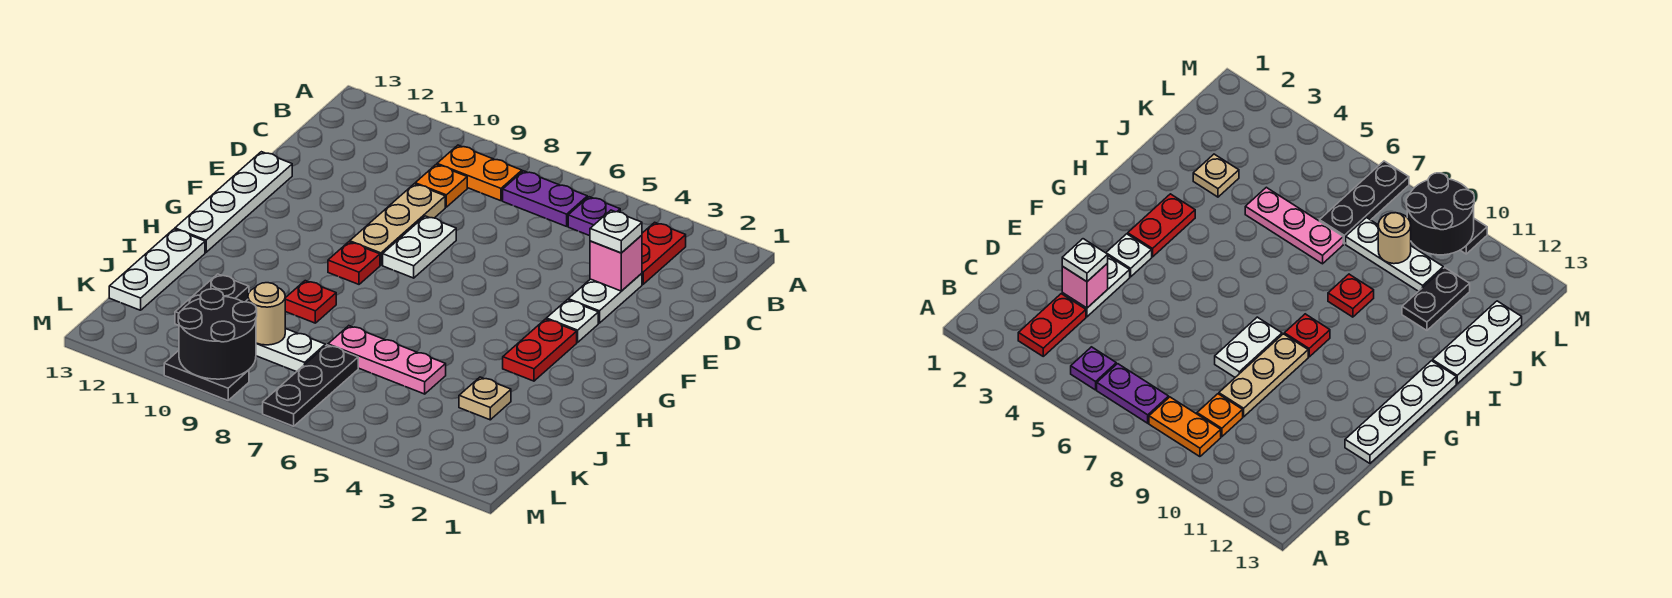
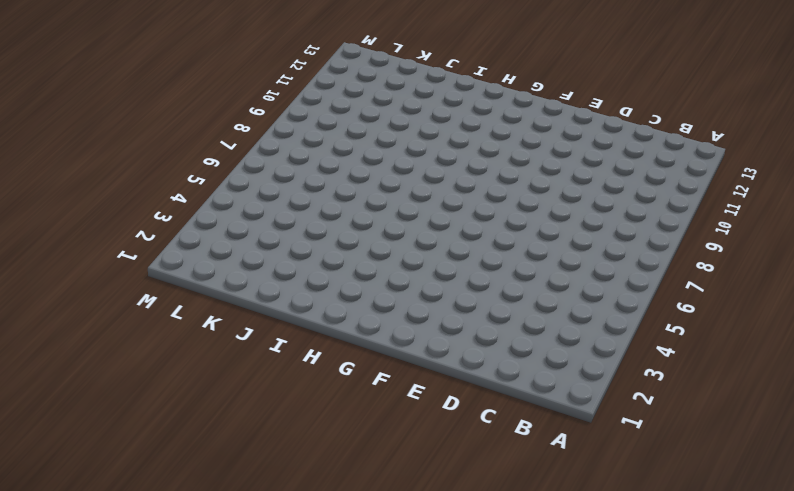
none -> red 1x2 plate [642,222,686,284]
none -> purple 1x1 plate [568,197,620,236]
none -> purple 1x2 plate [503,171,587,226]

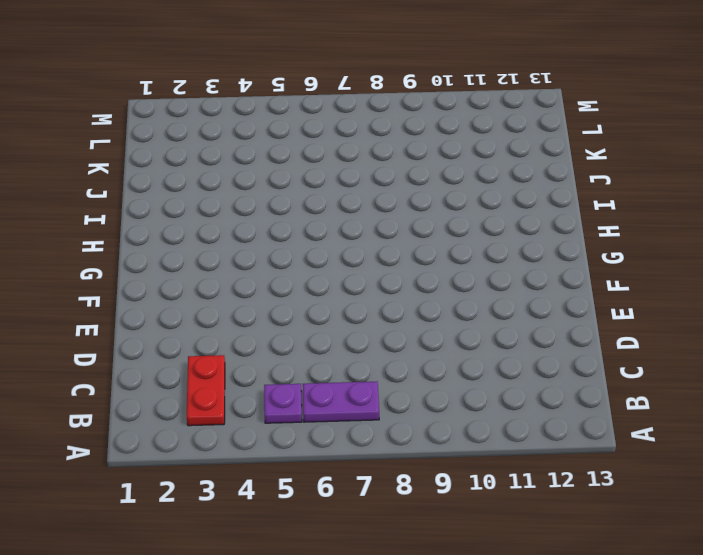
none -> orange 1x2 plate [437,145,522,201]
none -> orange 1x1 plate [415,165,467,207]
none -> white 1x2 plate [568,273,642,323]

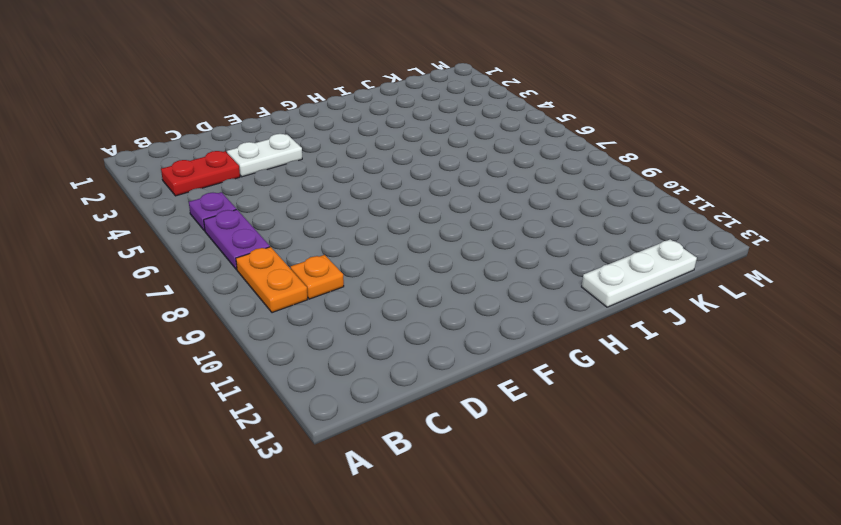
none -> tan 1x3 plate [350,184,445,265]
none -> white 1x2 plate [383,216,456,278]
none -> white 1x4 plate [175,152,292,252]

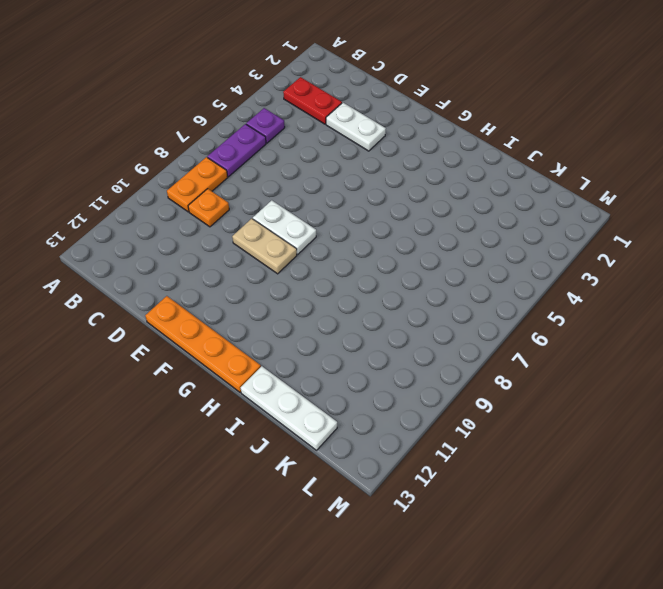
tan 1x2 plate [232,219,297,274] -> tan 1x3 plate [350,184,445,265]
orange 1x4 plate [145,296,261,392] -> white 1x4 plate [175,152,292,252]
none -> white 1x1 plate [546,300,598,342]
none -> red 1x2 plate [503,319,577,381]
none -> red 1x1 plate [328,242,380,284]

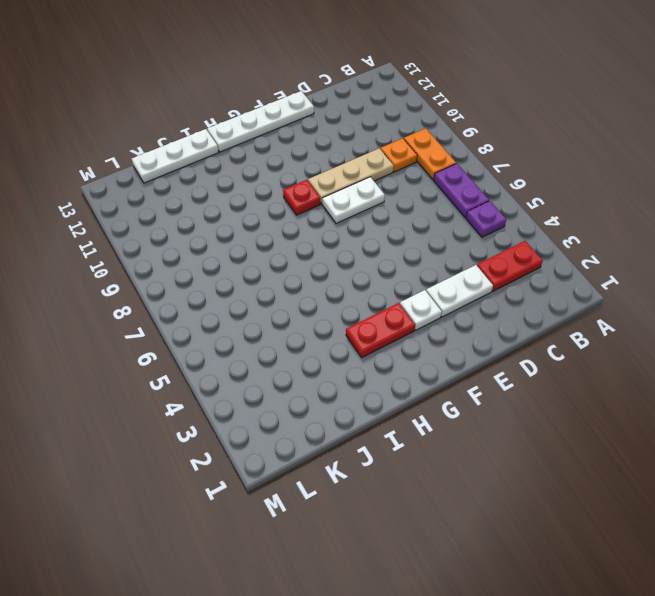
none -> red 1x1 plate [285,281,336,323]
none -> tan 1x1 plate [459,377,511,420]
none -> pink 1x3 plate [328,326,446,394]

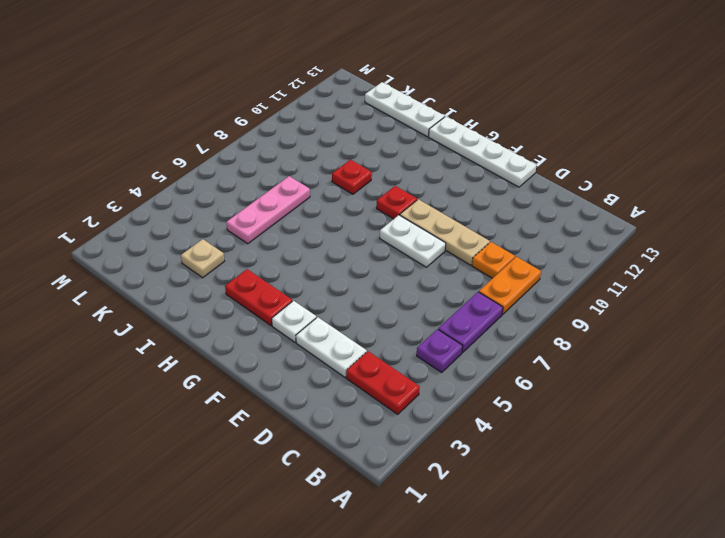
none -> black 1x2 plate [175,274,249,325]
none -> black 1x3 plate [263,345,358,426]
none -> white 1x3 plate [256,329,325,372]

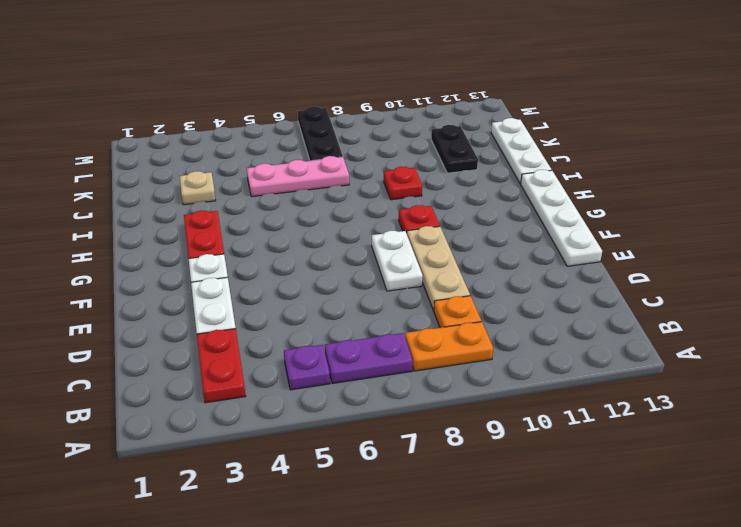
none -> white 1x3 plate [256,329,325,372]
none -> black 1x2 plate [164,351,249,400]
none -> pink 1x1 brick [590,235,642,291]

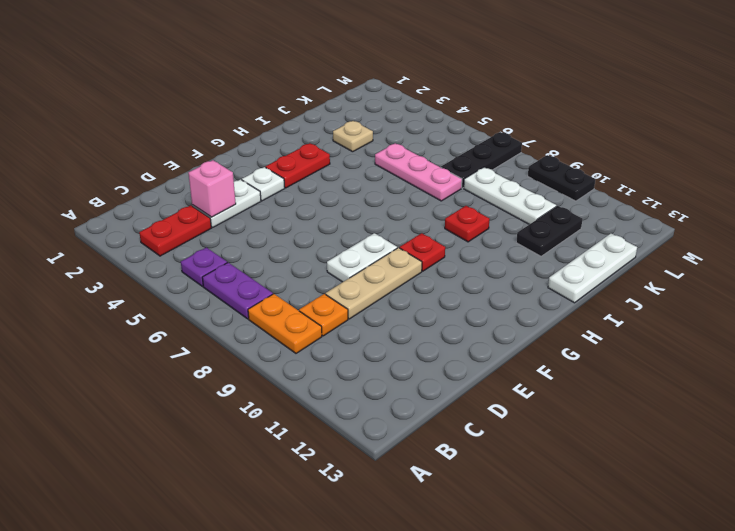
none -> white 1x4 plate [175,152,292,252]
none -> tan 1x1 round brick [248,283,285,345]
none -> black 2x2 round brick [178,289,257,379]

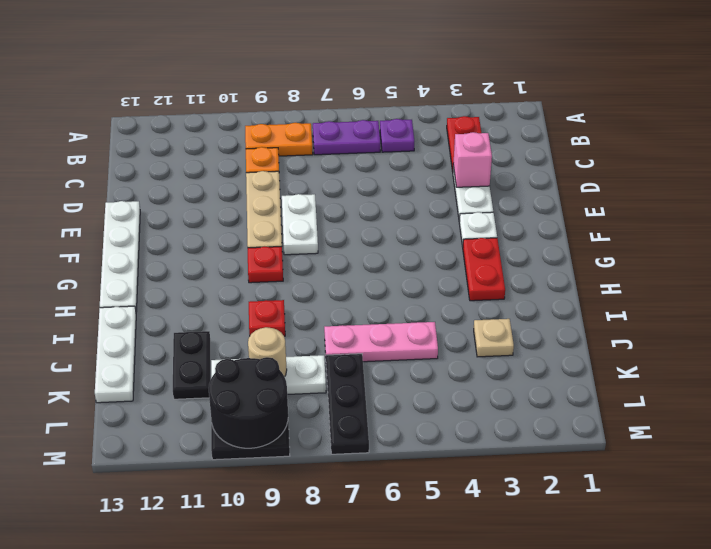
none -> white 1x1 plate [590,210,642,253]

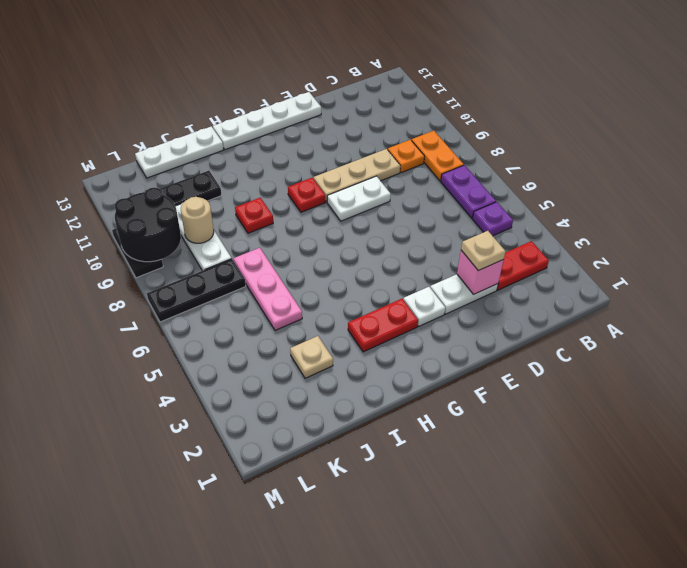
tan 1x1 plate [461,231,506,271] -> white 1x1 plate [590,210,642,253]

